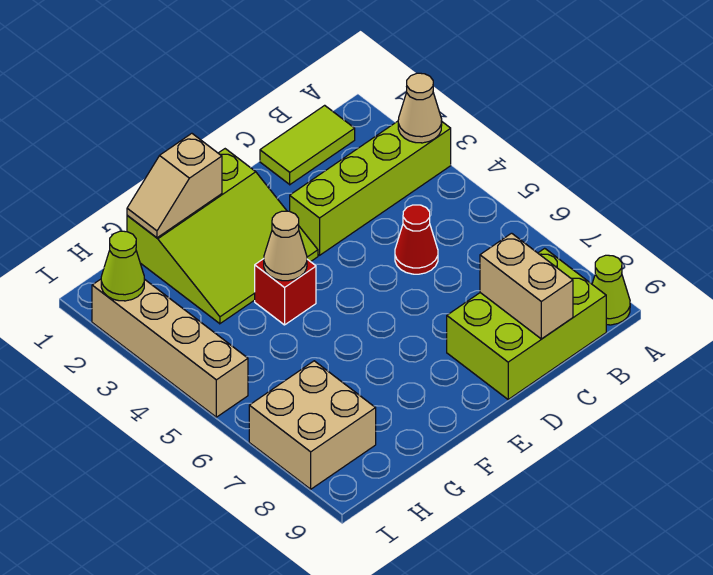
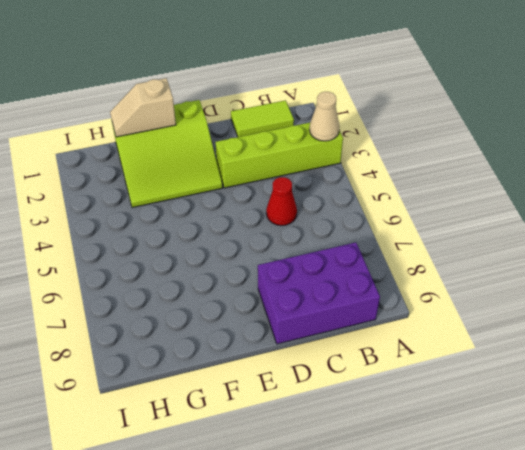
purple 2x3 brick [258,242,380,344] -> lime 2x3 brick [447,248,606,399]
none -> lime 1x1 cone [592,255,630,325]
none -> red 1x1 brick [255,259,316,325]
none -> tan 2x2 brick [249,361,376,489]

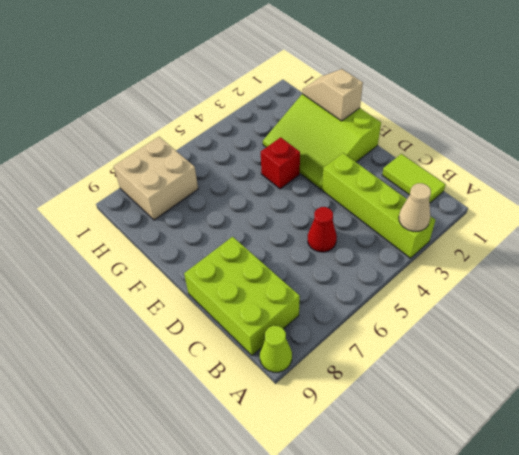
none -> tan 1x4 brick [92,279,248,417]
none -> tan 1x2 brick [480,233,573,339]
none -> tan 1x1 cone [264,211,307,281]

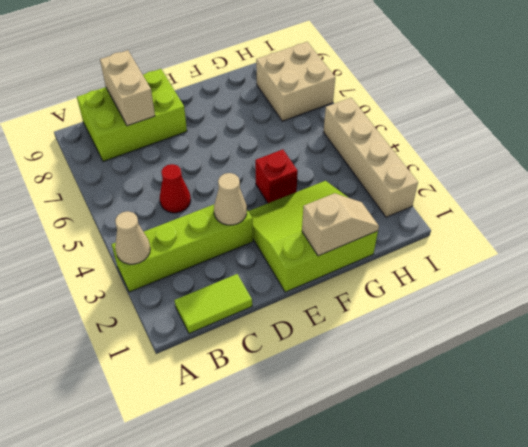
tan 1x1 cone [214,173,247,225] -> tan 1x1 cone moved to [264,211,307,281]
none -> lime 1x1 cone [592,255,630,325]
none -> lime 1x1 cone [101,231,144,301]

